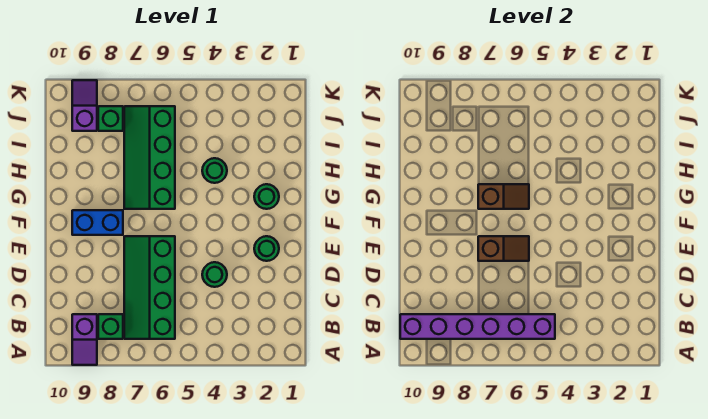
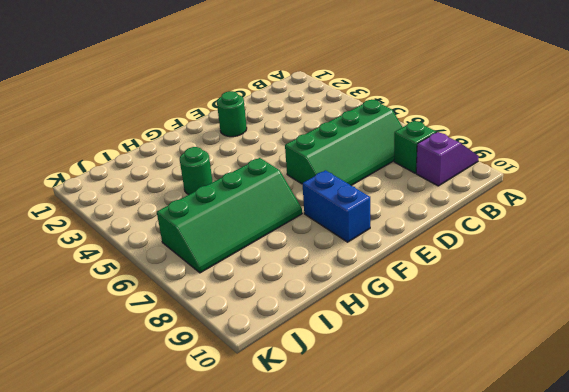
none -> green 1x1 round brick [202,262,227,287]
none -> green 1x1 round brick [254,184,279,209]
none -> green 1x1 brick [98,106,123,131]

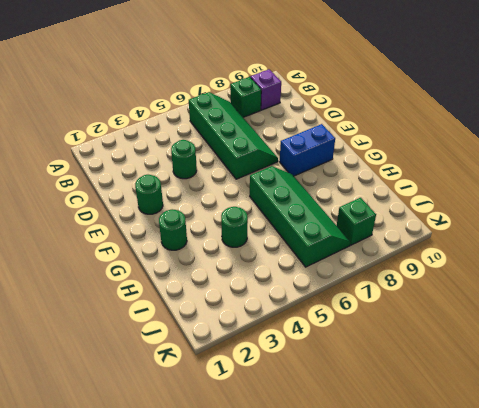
none -> purple 1x2 slope [72,80,97,131]
none -> purple 1x6 brick [400,314,555,339]
none -> brown 1x2 slope [478,236,529,261]

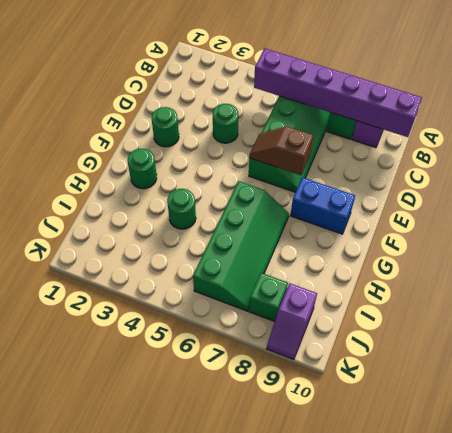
none -> brown 1x2 slope [478,184,529,209]

